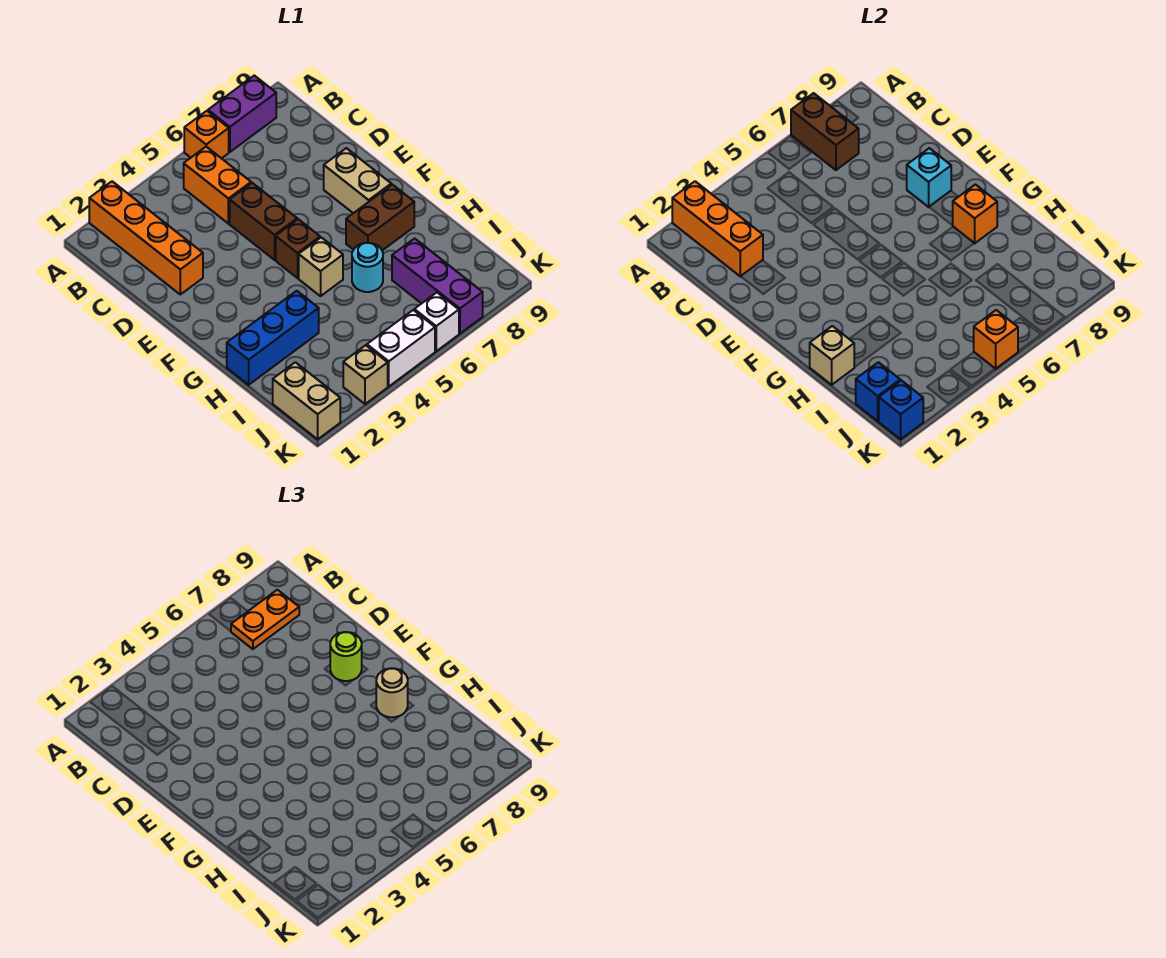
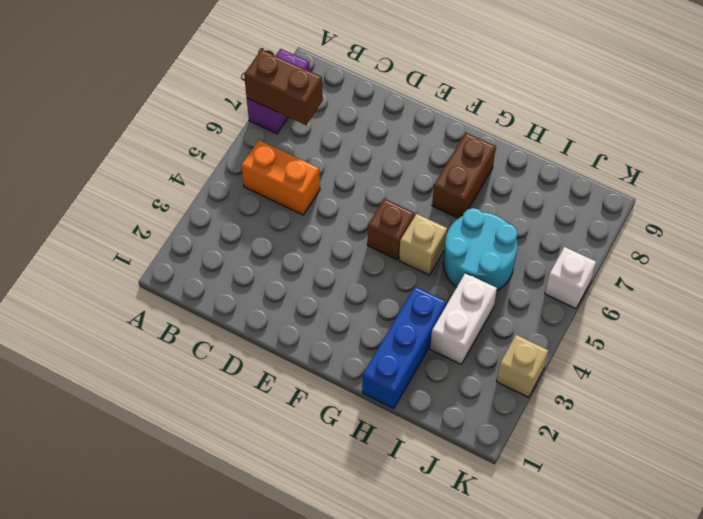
cyan 2x2 round brick [443,208,518,291] -> cyan 1x1 round brick [352,243,383,292]
white 1x2 brick [430,273,497,364] -> white 1x2 brick moved to [367,310,435,386]
none -> orange 1x4 brick [89,181,203,294]
none -> orange 1x1 brick [184,111,229,158]
none -> brown 1x2 brick [230,183,297,260]

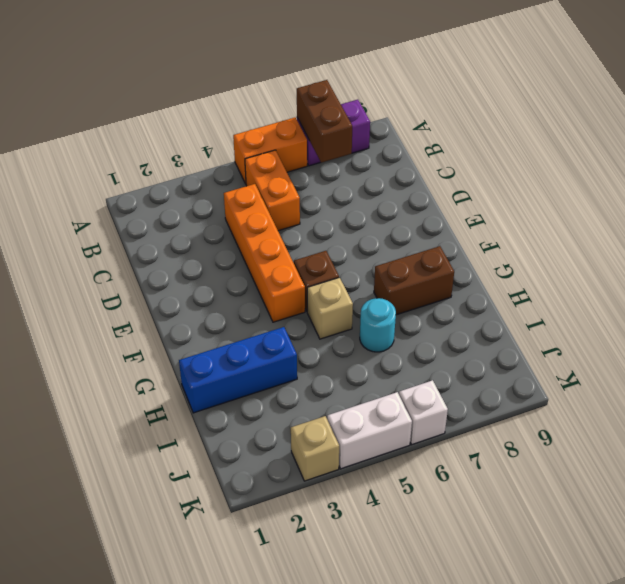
orange 1x2 brick [233,118,307,184] -> orange 1x1 brick [184,111,229,158]
orange 1x4 brick [224,184,305,322] -> orange 1x4 brick moved to [89,181,203,294]
none -> brown 1x2 brick [230,183,297,260]
none -> tan 1x2 brick [324,148,391,213]
none -> purple 1x3 brick [392,238,483,334]

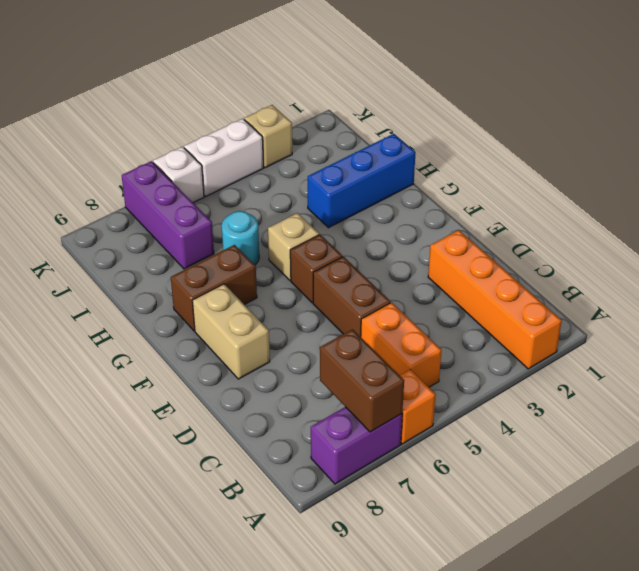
none -> tan 1x2 brick [273,362,340,439]
none -> orange 1x3 brick [672,181,763,276]
none -> cyan 1x1 brick [907,148,951,207]

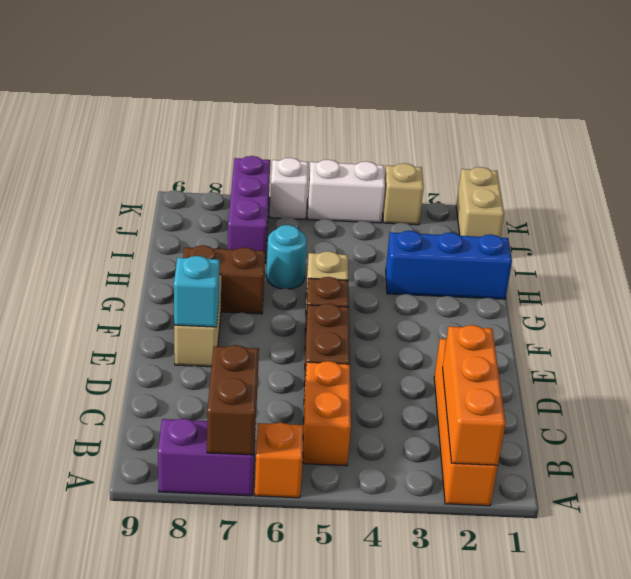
none -> orange 1x1 brick [953,184,997,243]
none -> tan 1x1 brick [810,326,854,385]
none -> blue 1x1 brick [856,362,900,421]

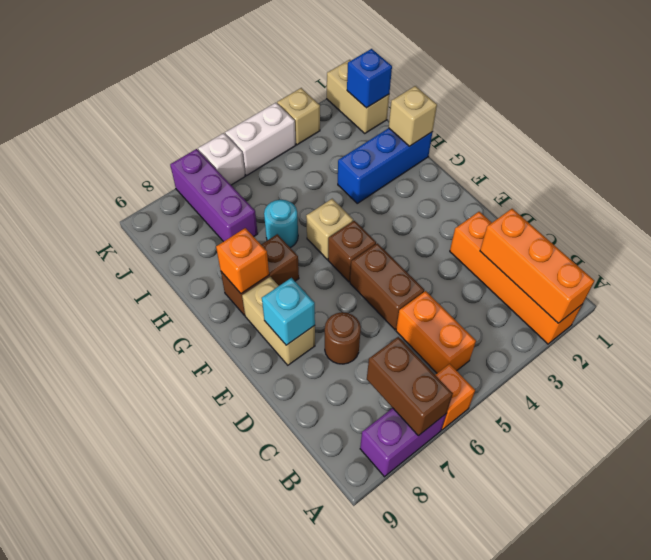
brown 1x1 round brick [325,312,361,364] -> none
none -> blue 1x1 brick [878,380,923,439]
none -> orange 1x1 brick [974,310,1018,369]
none -> orange 1x2 plate [231,590,299,649]

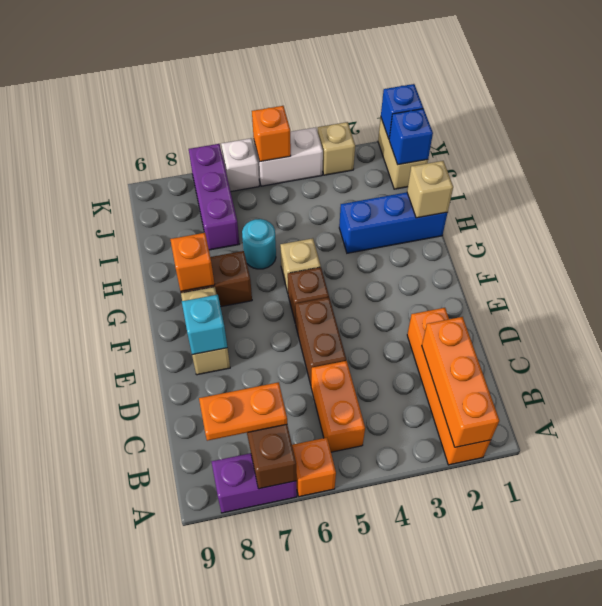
none -> lime 1x1 round brick [330,632,362,681]
none -> tan 1x1 round brick [376,668,408,717]

